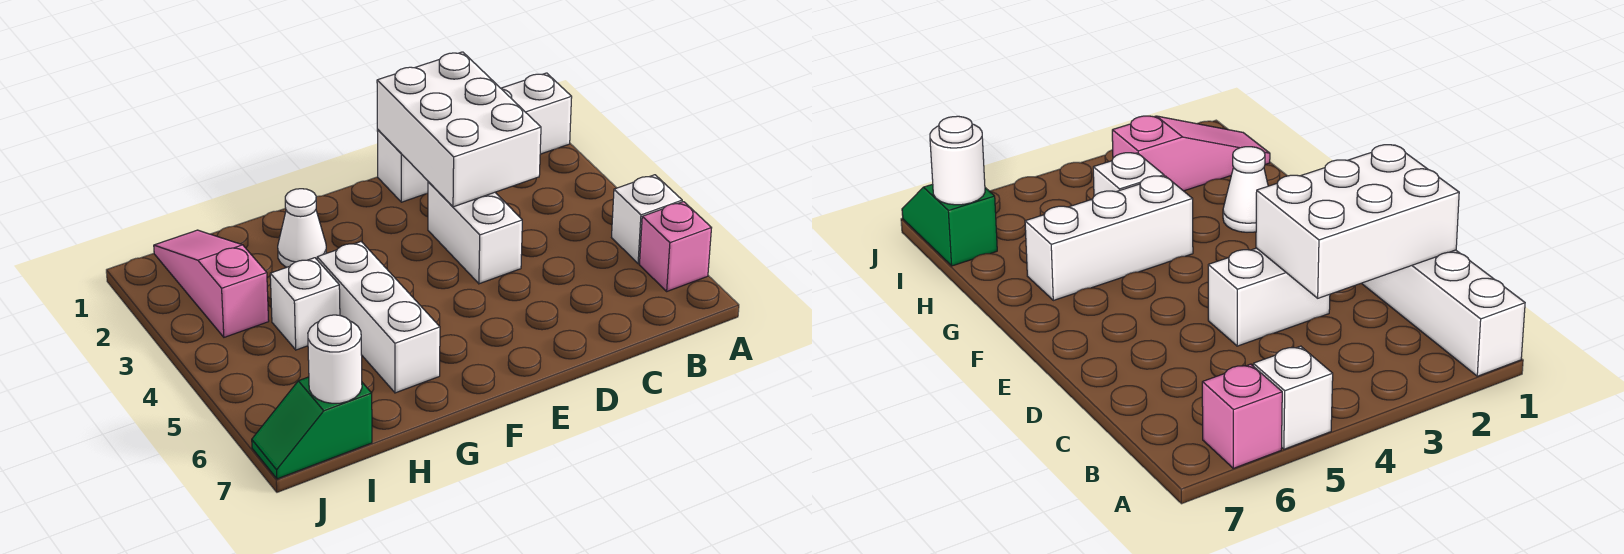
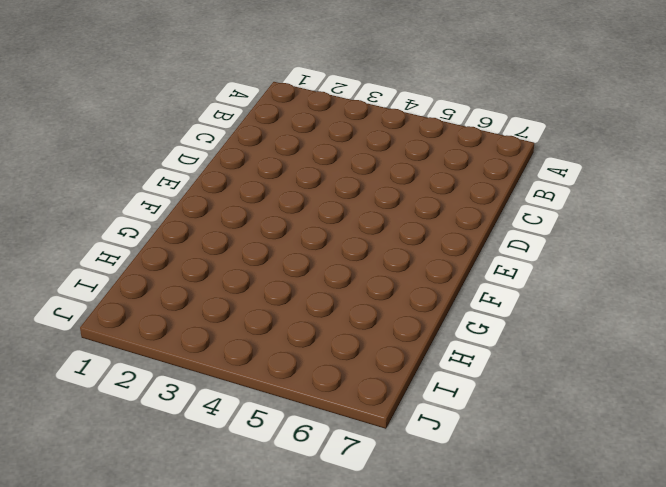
none -> white 1x4 brick [377,73,572,202]
none -> white 1x1 brick [612,175,682,264]

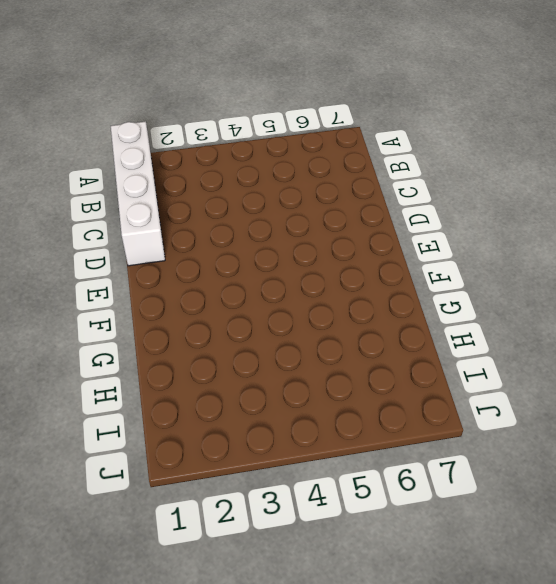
none -> white 1x1 brick [612,175,682,264]
none -> pink 1x1 brick [639,202,711,291]

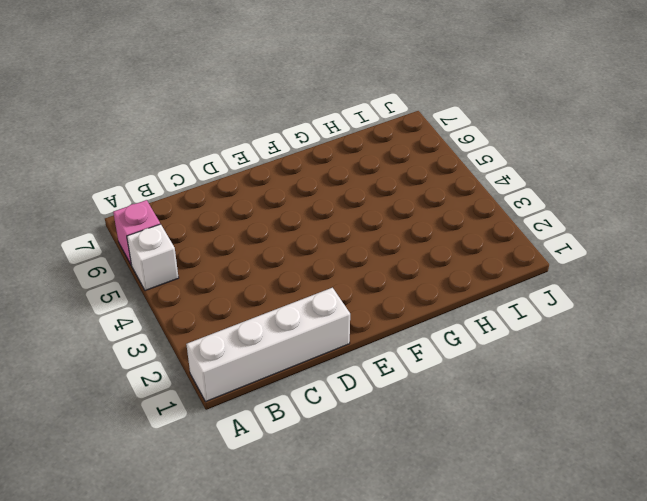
none -> white 1x2 brick [428,182,522,284]
none -> white 1x1 cone [278,189,326,267]

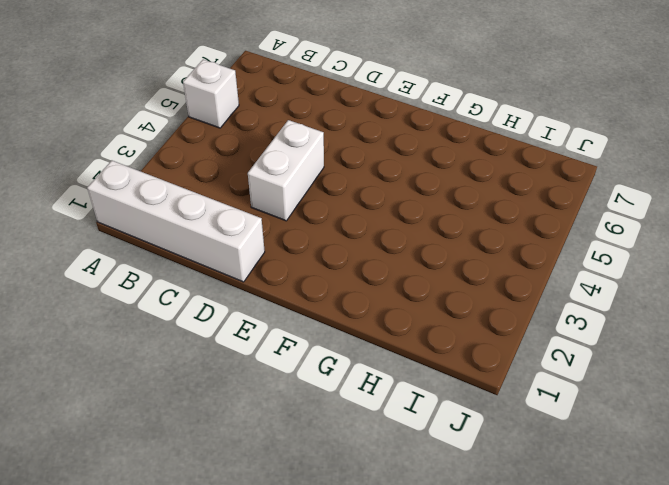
none -> pink 1x1 brick [639,202,711,291]
none -> white 1x1 cone [278,189,326,267]

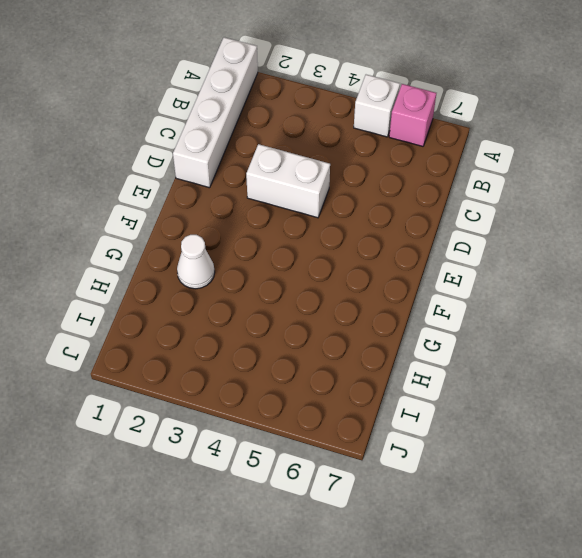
none -> white 1x3 brick [317,242,440,393]
none -> white 1x1 brick [270,258,340,350]

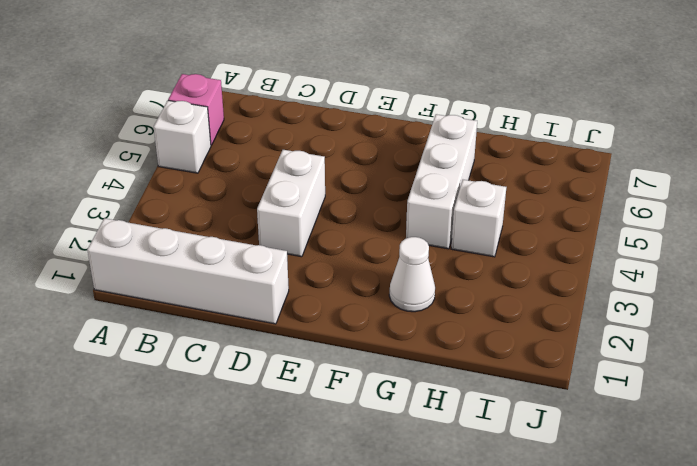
none -> pink 1x3 slope [154,230,269,337]
none -> green 1x2 slope [252,377,372,479]

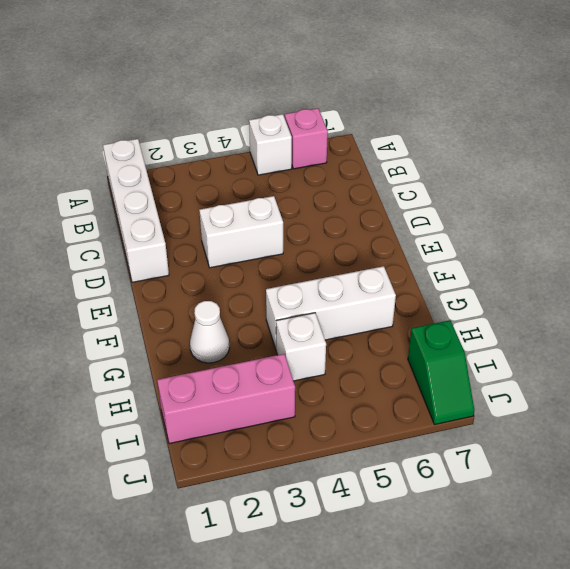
pink 1x3 brick [157,354,295,444] -> pink 1x3 slope [154,230,269,337]
none -> white 2x3 brick [377,52,541,207]
none -> white 1x1 round brick [308,315,362,403]

